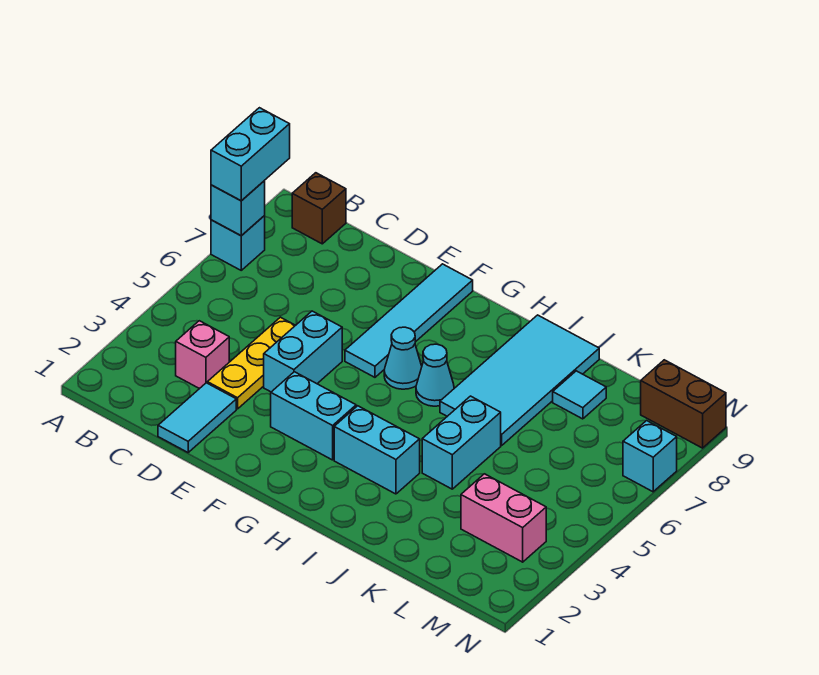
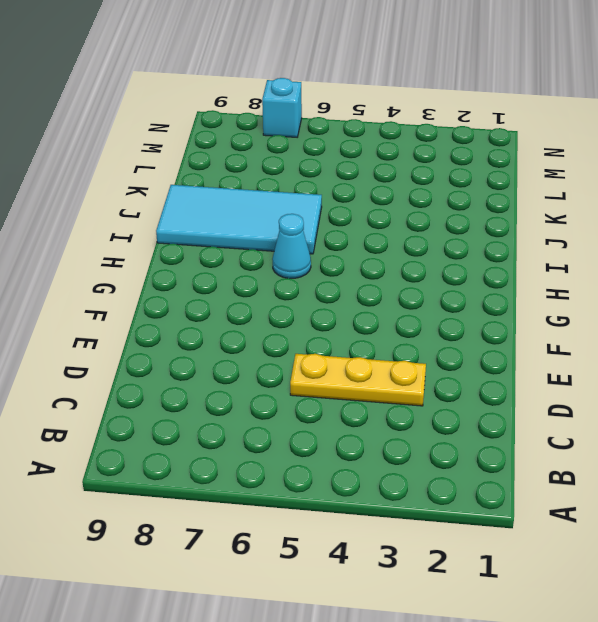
none -> cyan 1x1 brick [211,216,265,270]
none -> brown 1x1 brick [292,173,346,244]
none -> pink 1x1 brick [176,321,229,389]

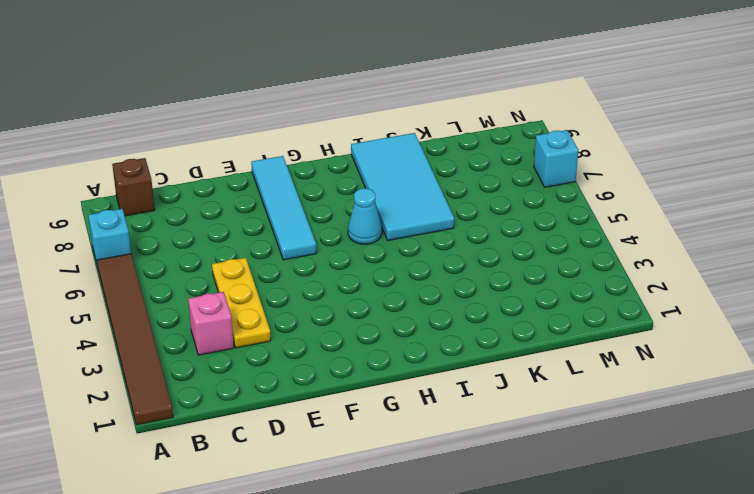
brown 1x6 tile [97,254,173,425] -> none
none -> cyan 1x2 tile [158,383,236,452]
none -> cyan 1x2 brick [264,311,342,392]
none -> cyan 1x2 brick [271,372,356,460]

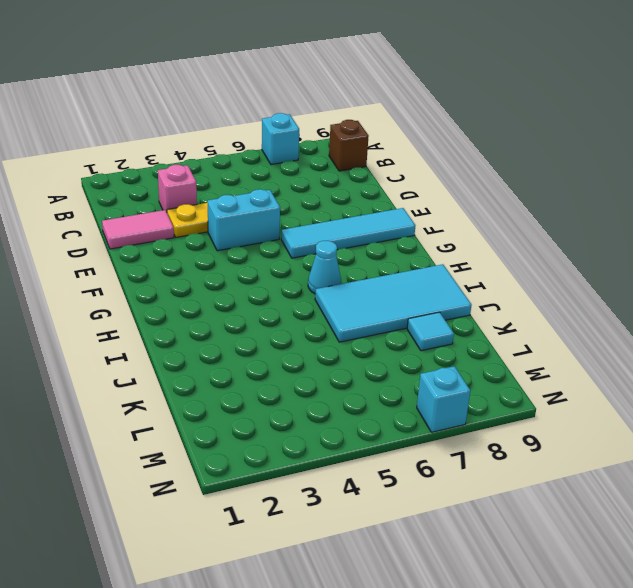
pink 1x2 tile [102,210,174,249] -> cyan 1x2 tile [158,383,236,452]
none -> cyan 1x2 brick [271,372,356,460]
none -> cyan 1x1 cone [384,327,422,389]
none -> cyan 1x2 brick [334,406,420,494]

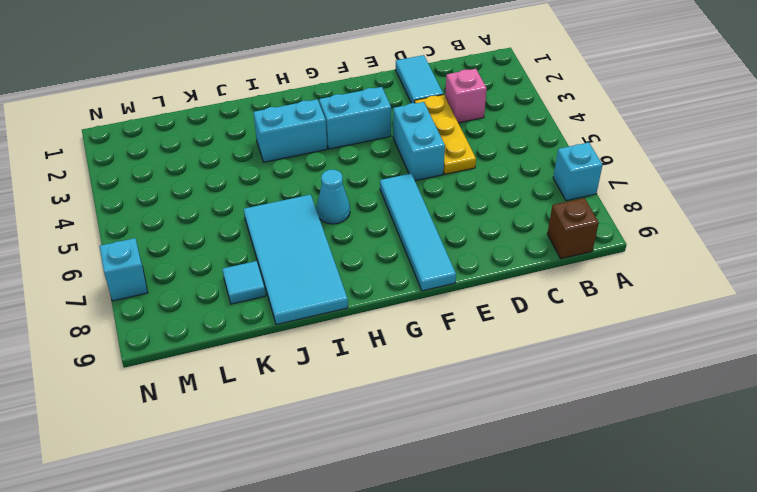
none -> cyan 1x1 cone [384,327,422,389]
none -> cyan 1x2 brick [422,396,501,489]
none -> pink 1x2 brick [461,474,546,562]

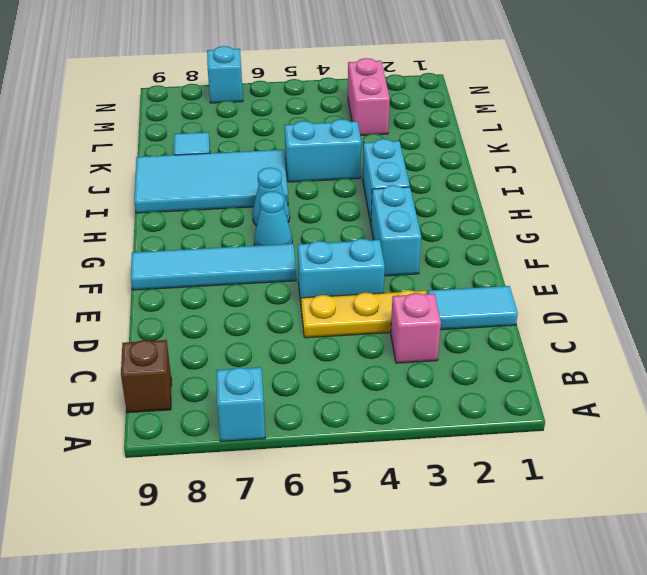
none -> brown 1x2 brick [641,360,726,448]
none -> cyan 1x1 brick [211,181,265,236]
none -> cyan 1x2 brick [211,108,290,201]

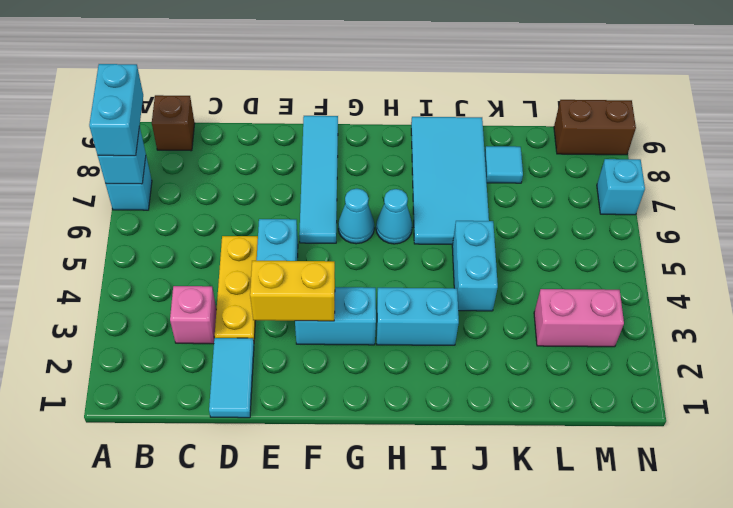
yellow 1x2 brick [250,261,335,321] -> none

